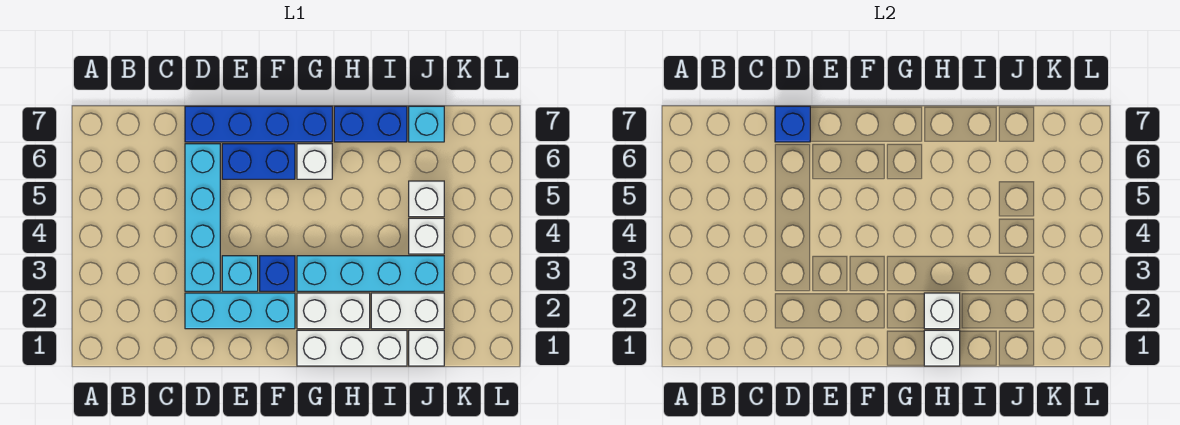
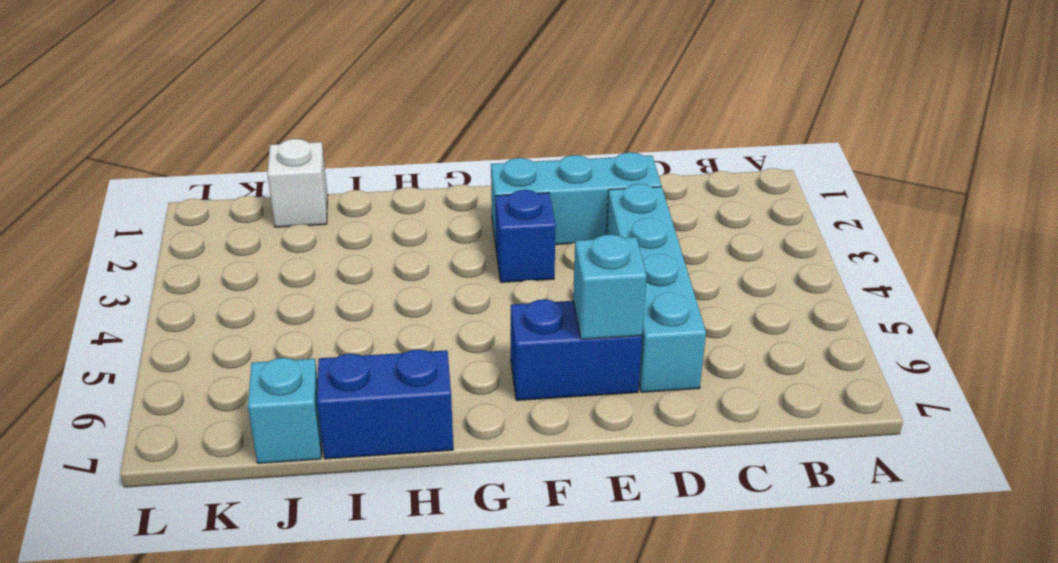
cyan 1x1 brick [573,234,647,339] -> cyan 1x1 brick moved to [222,256,258,291]
none -> blue 1x4 brick [185,106,332,142]
none -> white 1x3 brick [297,330,407,366]
none -> white 1x2 brick [297,293,370,329]

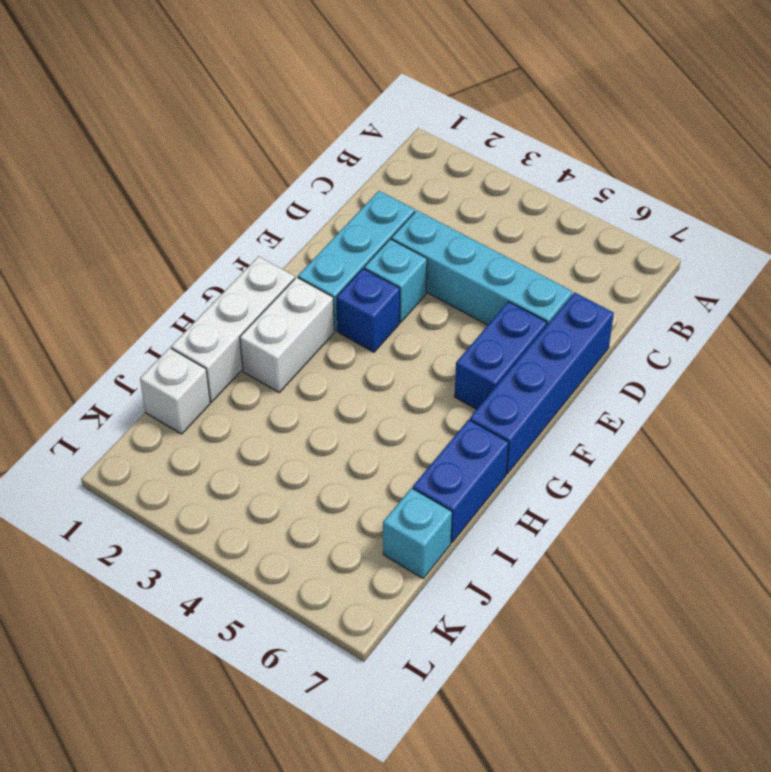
none -> cyan 1x4 brick [297,256,444,291]
none -> white 1x1 brick [297,144,332,179]
none -> white 1x2 brick [371,293,444,329]

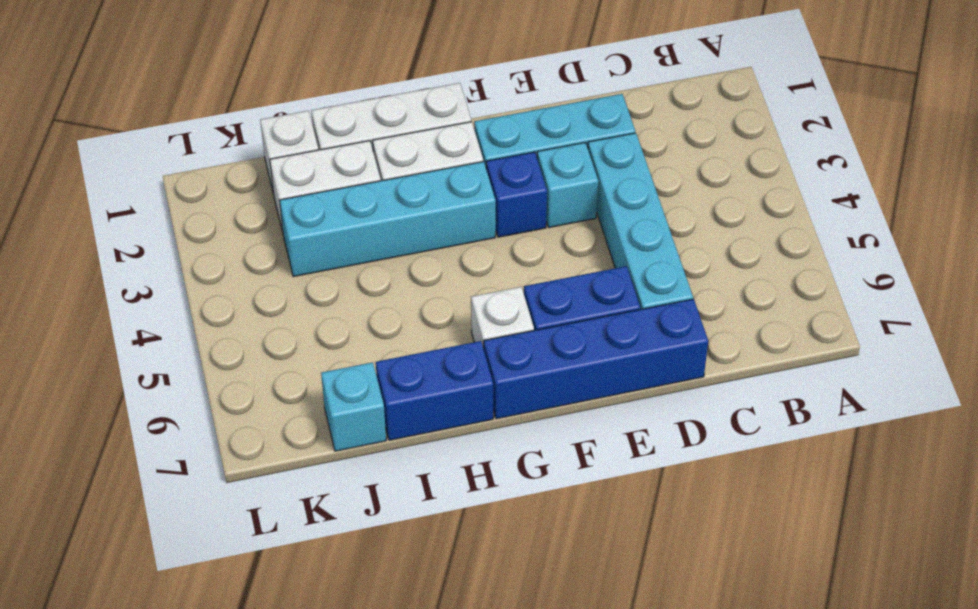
none -> white 1x1 brick [409,218,444,254]
none -> white 1x1 brick [409,181,444,217]
none -> blue 1x1 brick [775,106,810,142]

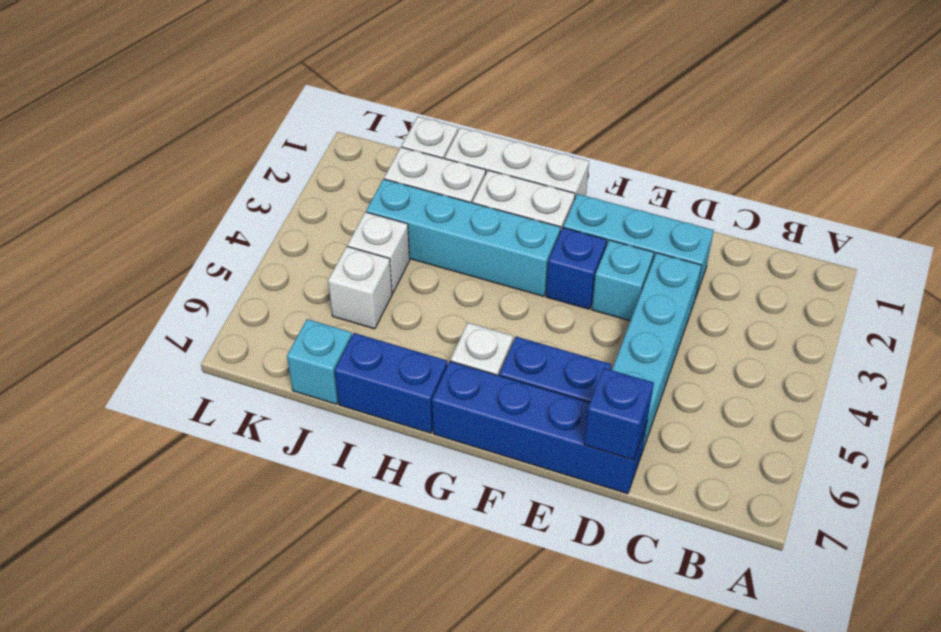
none -> white 1x1 brick [924,330,960,366]
none -> white 1x1 brick [924,293,960,329]

